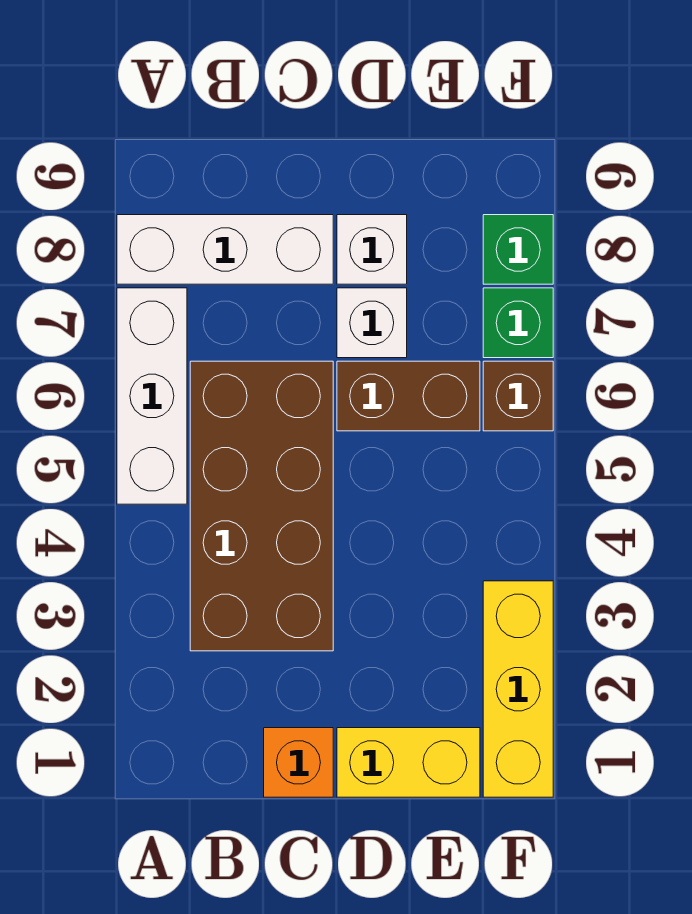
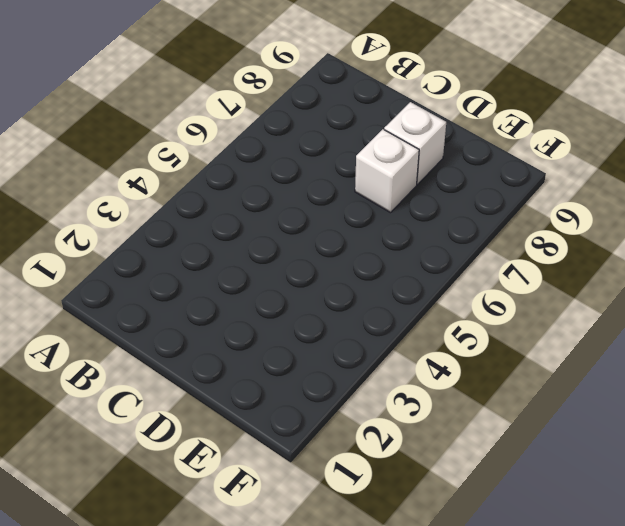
none -> white 1x3 brick [117,288,187,504]
none -> white 1x3 brick [117,215,333,284]
none -> brown 2x4 brick [190,361,333,651]

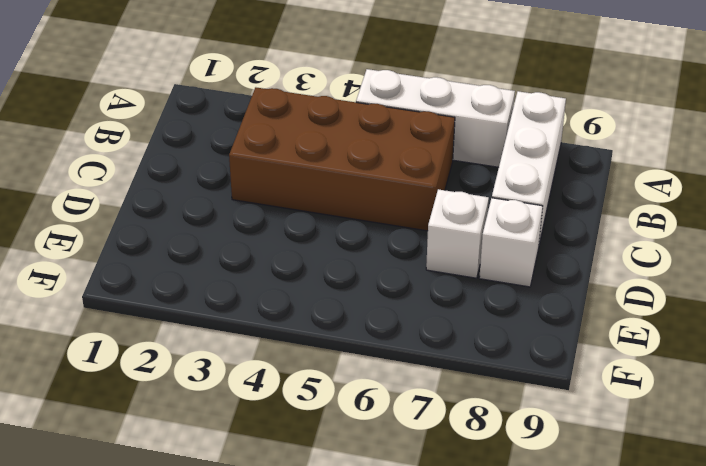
none -> orange 1x1 brick [264,728,333,797]
none -> yellow 1x2 brick [337,728,480,797]
none -> brown 1x2 brick [337,361,480,431]

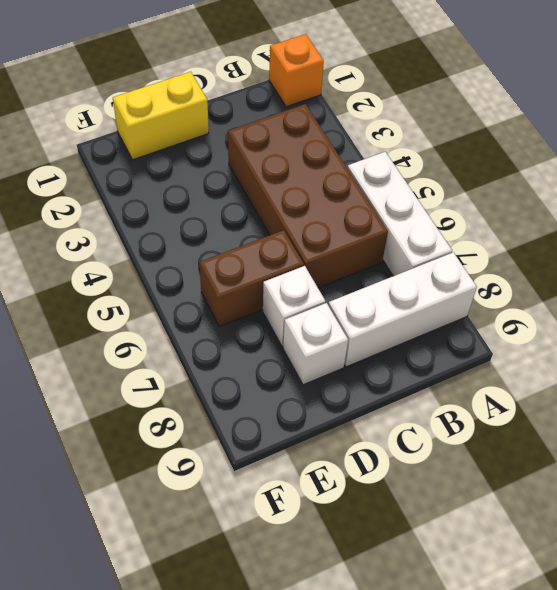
orange 1x1 brick [269,34,324,107] -> orange 1x1 brick moved to [264,728,333,797]
none -> yellow 1x3 brick [483,581,553,797]
none -> brown 1x1 brick [483,361,553,431]
none -> green 1x1 brick [483,288,553,358]

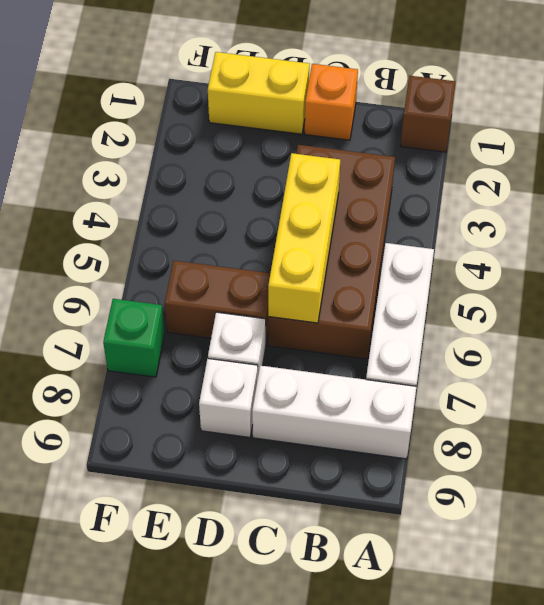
brown 1x1 brick [401,76,456,152] -> brown 1x1 brick moved to [483,361,553,431]
yellow 1x3 brick [268,153,340,323] -> yellow 1x3 brick moved to [483,581,553,797]
none -> green 1x1 brick [483,215,553,284]

